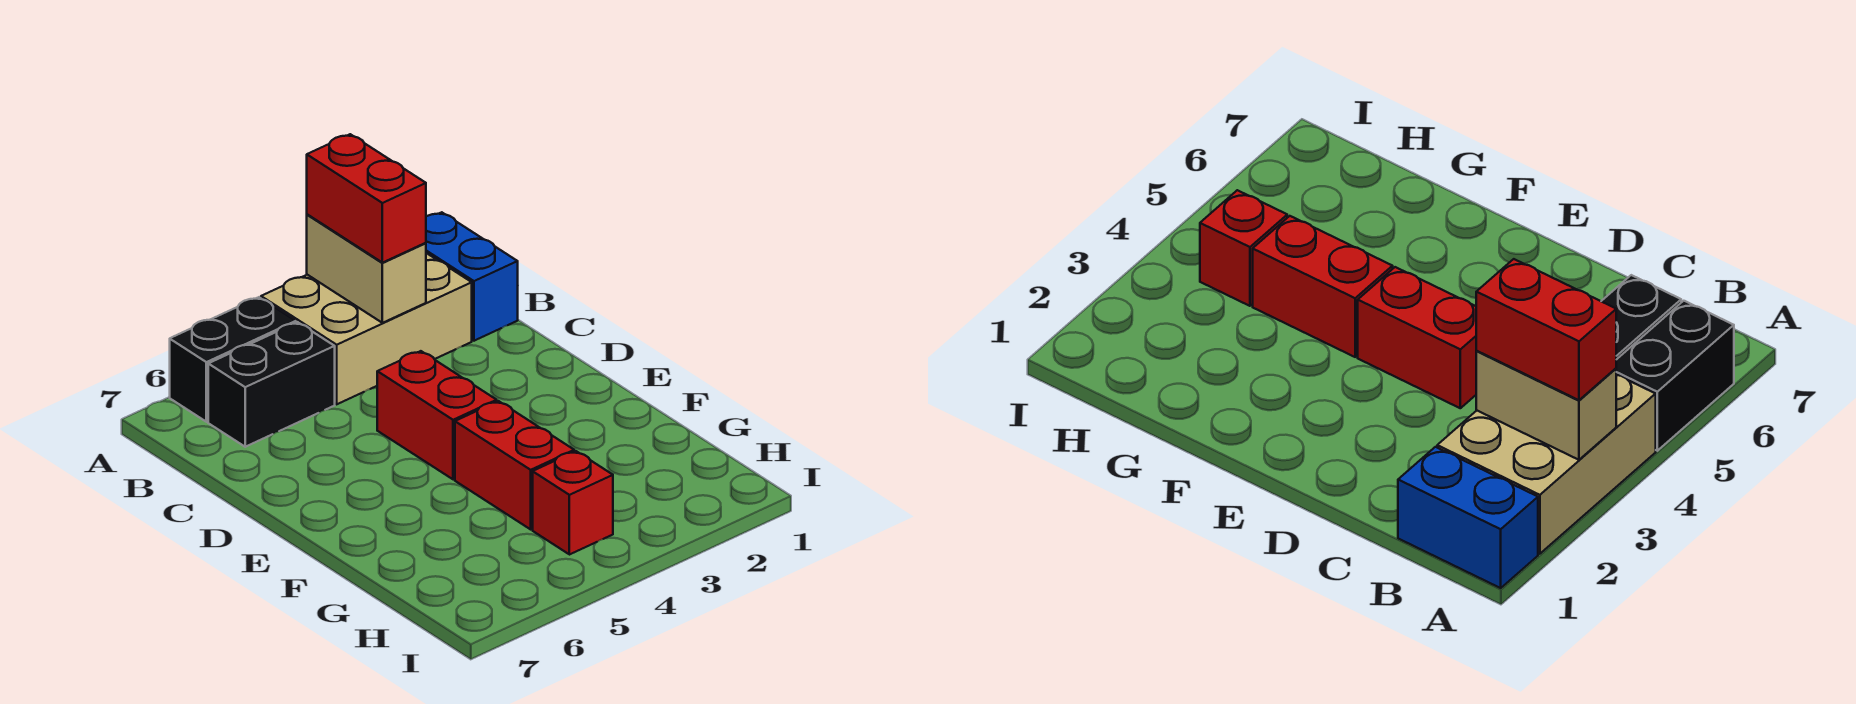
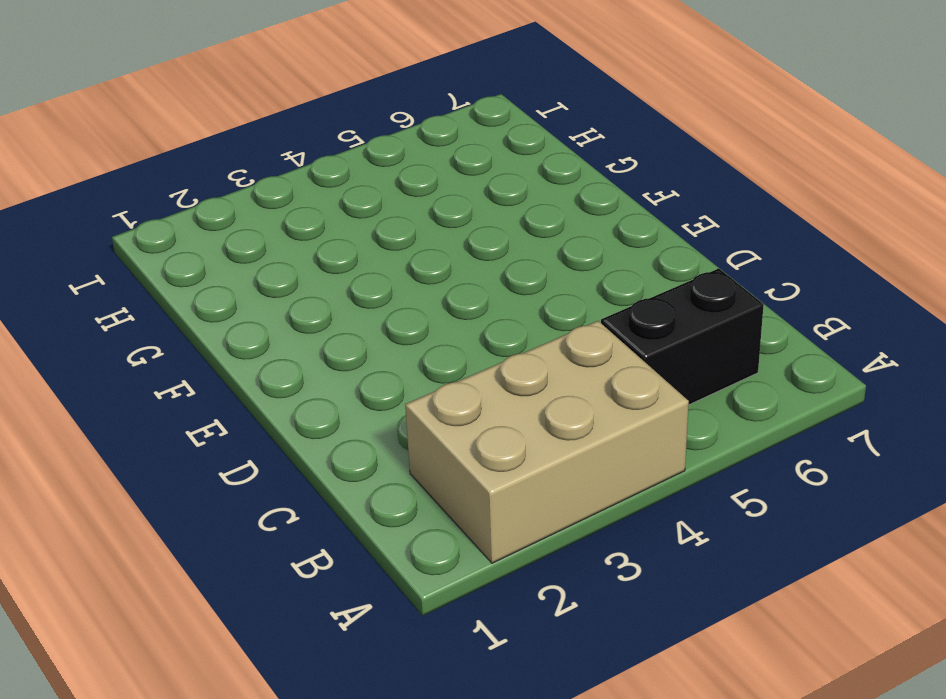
none -> blue 1x2 brick [426,212,518,341]
none -> black 1x2 brick [170,297,296,422]

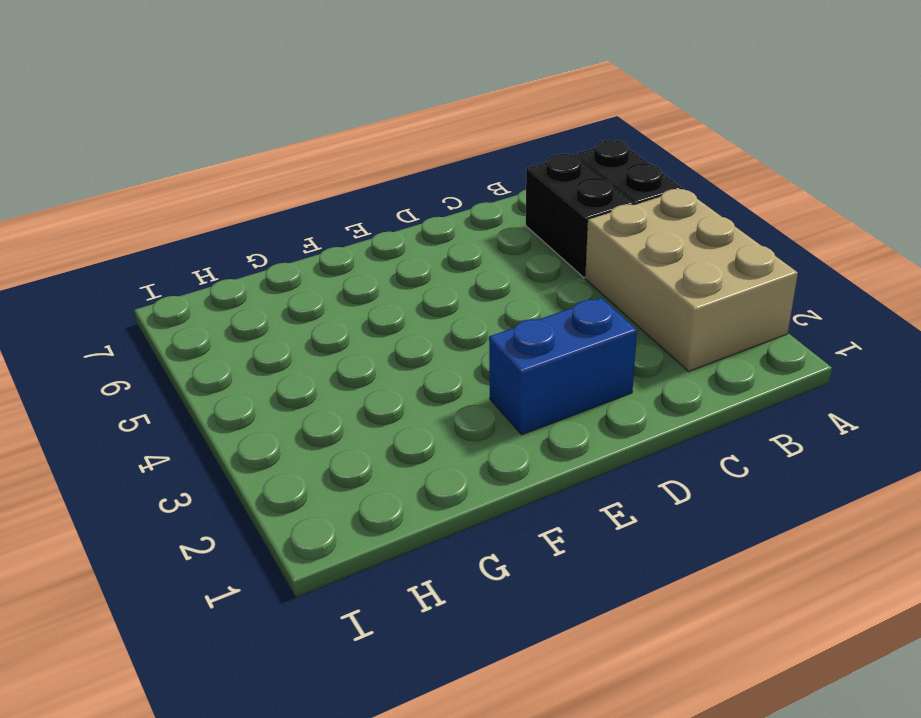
blue 1x2 brick [489,298,637,435] -> blue 1x2 brick moved to [426,212,518,341]
none -> red 1x2 brick [377,351,497,479]
none -> red 1x2 brick [455,401,574,529]

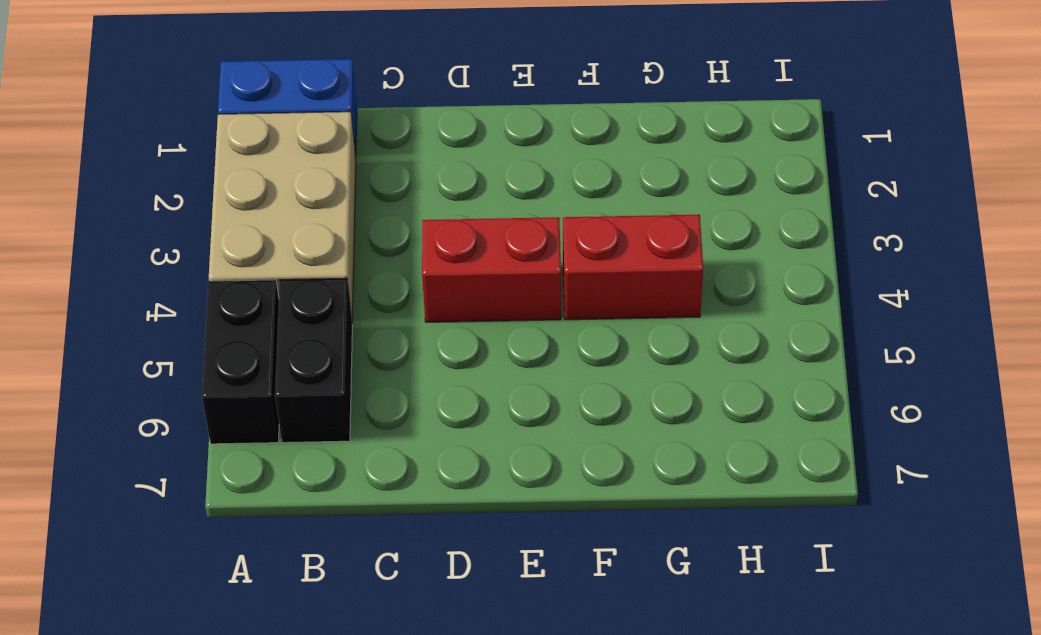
none -> red 1x1 brick [533,451,613,555]
none -> tan 1x2 brick [307,214,426,323]

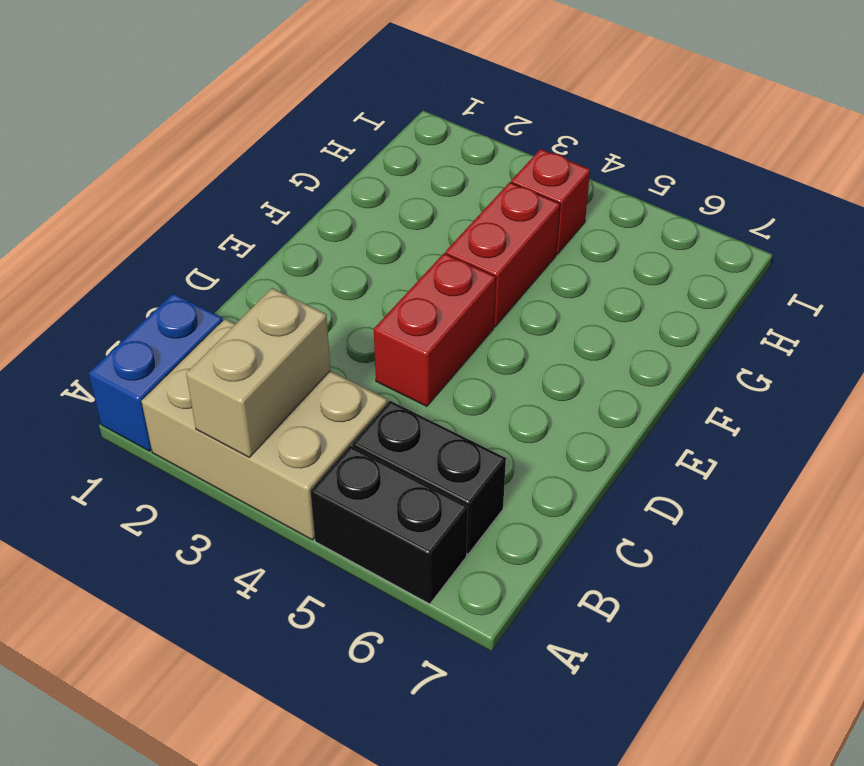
none -> red 1x2 brick [307,134,426,263]

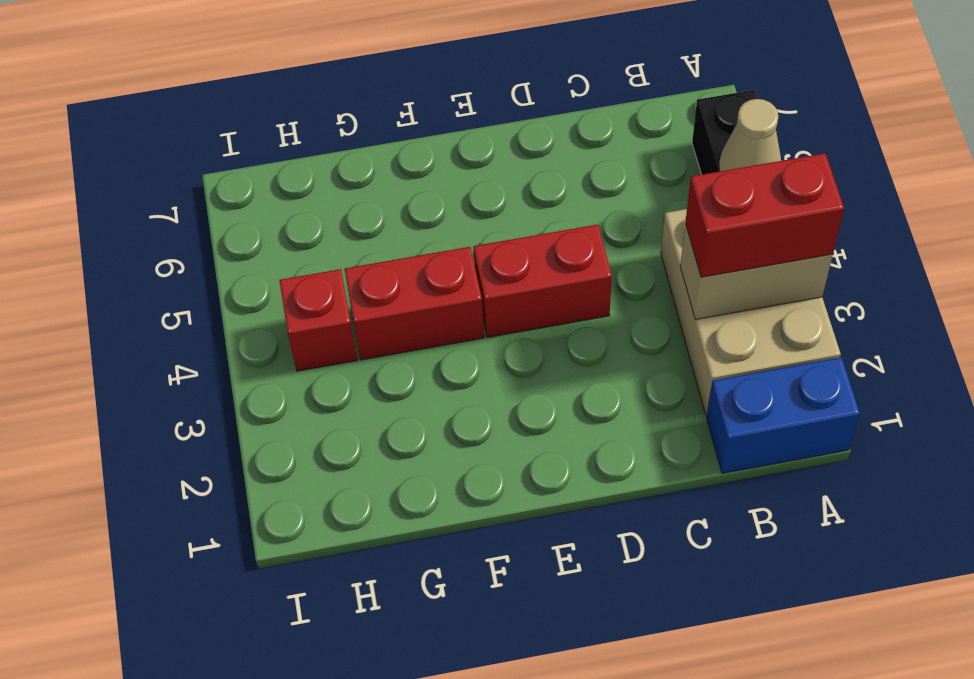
tan 1x1 cone [719,99,781,171] -> none
none -> black 1x2 brick [208,322,335,447]

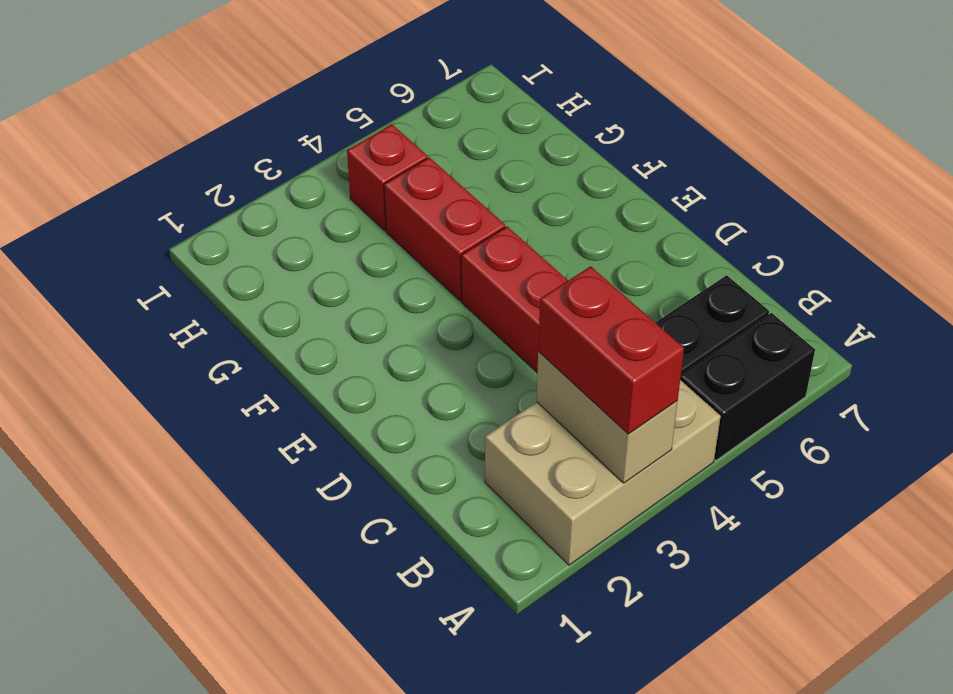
none -> blue 1x2 brick [426,212,518,341]

